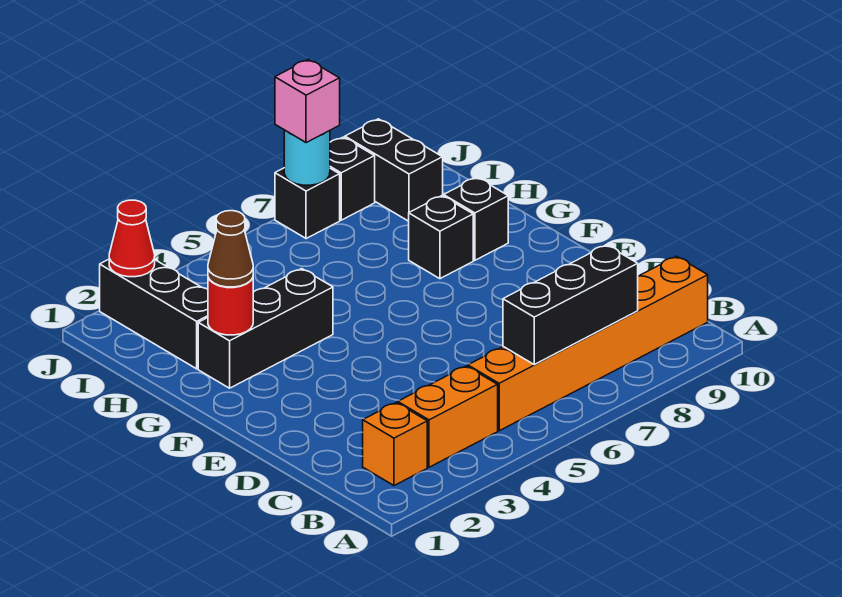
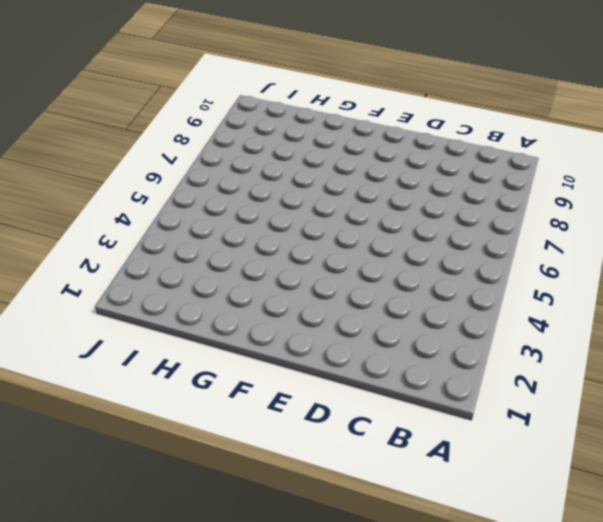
none -> orange 1x1 brick [363,403,427,486]
none -> orange 1x2 brick [398,366,498,467]
none -> orange 1x6 brick [468,256,708,431]

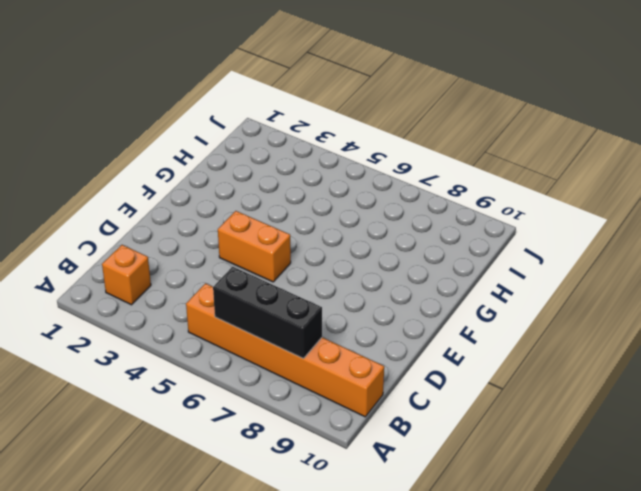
orange 1x2 brick [218,211,291,282] -> orange 1x2 brick moved to [398,366,498,467]
none -> black 1x3 brick [198,269,333,388]
none -> black 1x1 brick [409,196,473,279]
none -> black 1x1 brick [444,177,508,260]

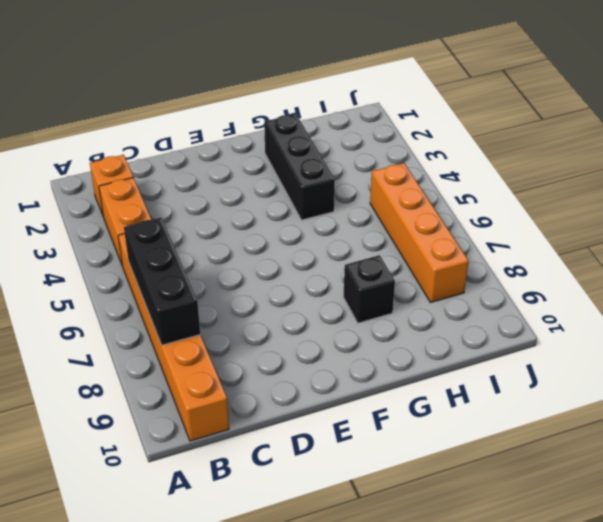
orange 1x4 brick [370,163,468,302] -> none
none -> black 1x1 brick [444,177,508,260]
none -> black 1x3 brick [100,259,208,369]
none -> black 1x2 brick [345,119,443,221]

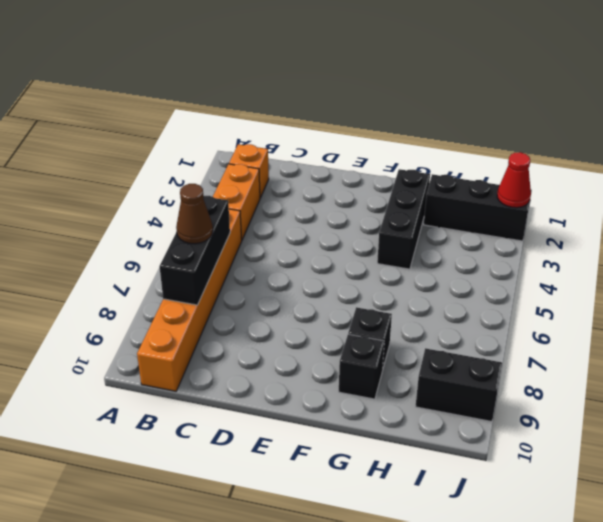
brown 1x1 cone [176,184,213,244] -> brown 1x1 cone moved to [208,211,253,287]
none -> black 1x1 brick [275,168,340,239]
none -> black 1x1 brick [330,137,375,220]
none -> red 1x1 round brick [208,278,253,335]

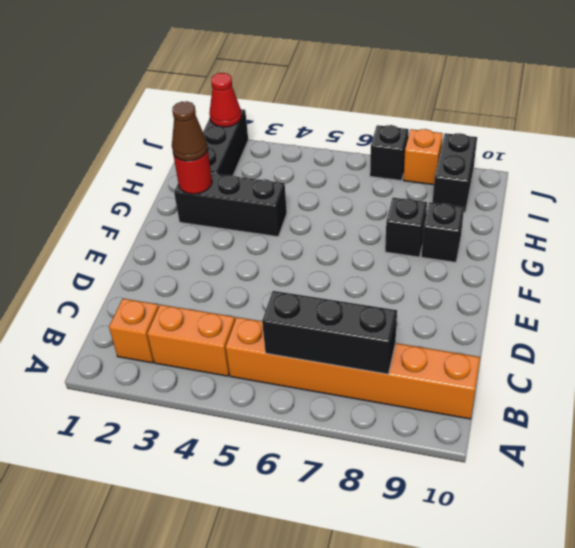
orange 1x1 brick [403,129,443,185] -> black 1x1 brick [330,137,375,220]
none -> cyan 1x1 round brick [284,130,330,185]
none -> pink 1x1 brick [275,60,340,143]

